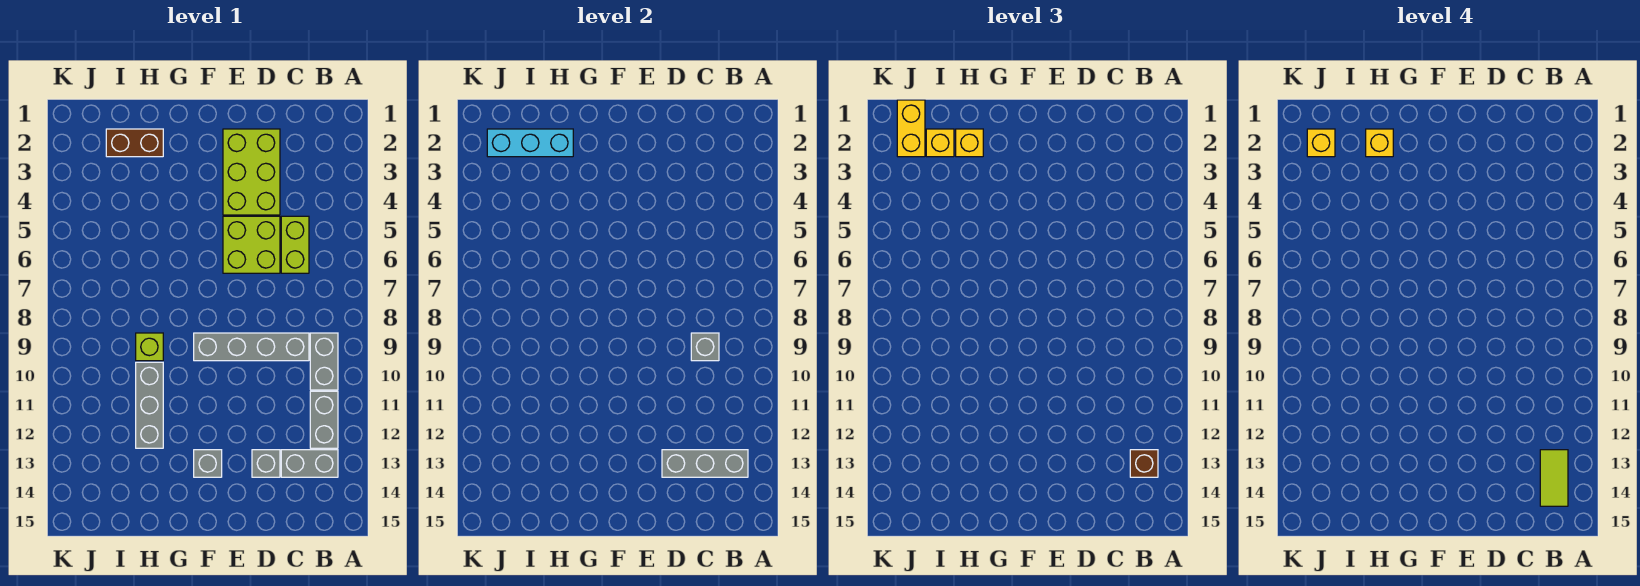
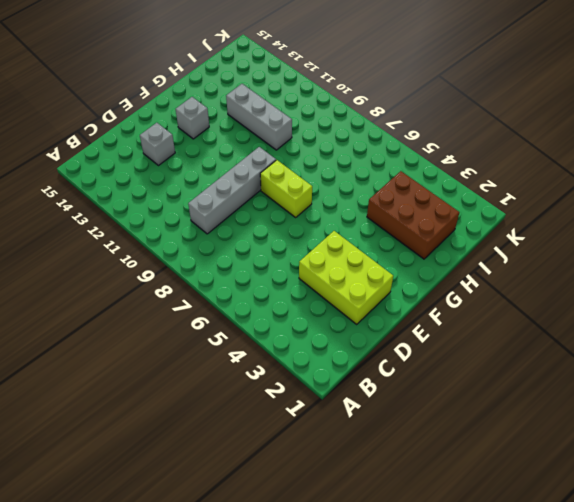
lime 1x2 brick [260,160,312,217] -> lime 1x2 brick moved to [281,216,309,273]
brown 2x3 brick [367,171,459,259] -> brown 1x2 brick [106,129,163,157]
none -> grey 1x2 brick [310,333,338,390]
none -> grey 1x2 brick [310,391,338,448]
none -> grey 1x2 brick [281,450,338,477]

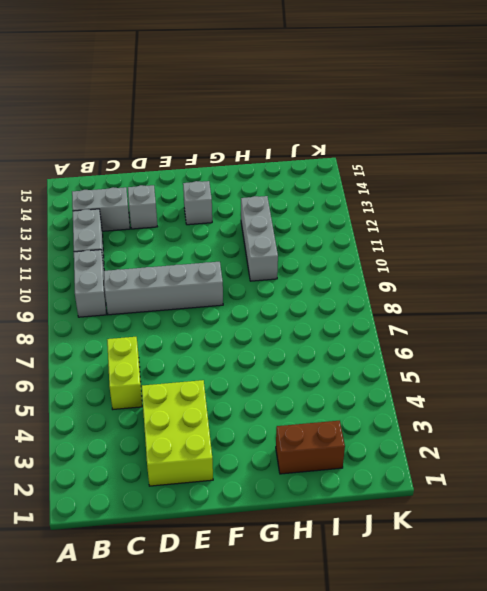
none -> lime 2x2 brick [223,216,280,273]
none -> lime 1x1 brick [136,333,163,361]
none -> grey 1x3 brick [662,450,748,477]

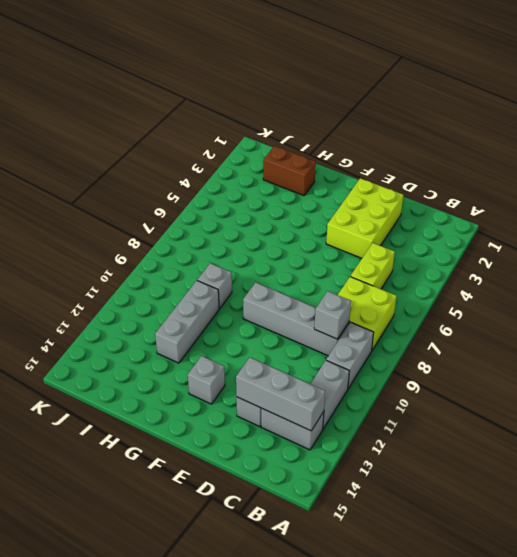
lime 2x2 brick [338,277,397,350] -> lime 2x2 brick moved to [223,216,280,273]
grey 1x1 brick [197,263,232,308] -> lime 1x1 brick [136,333,163,361]
none -> cyan 1x3 brick [487,129,573,157]
none -> brown 1x1 brick [1130,450,1158,477]
none -> yellow 1x1 brick [956,129,983,157]

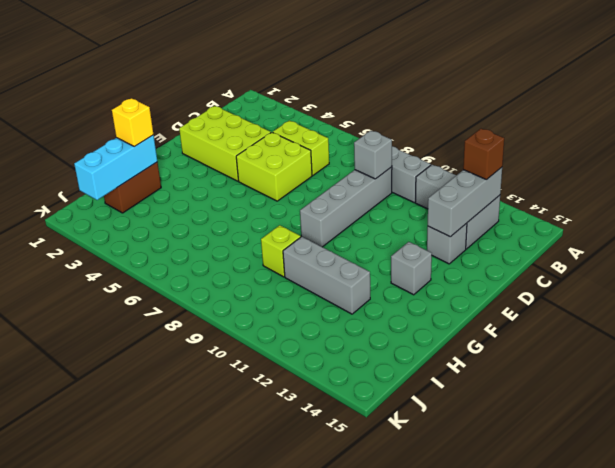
none -> yellow 1x1 brick [926,129,954,157]
none -> yellow 1x2 brick [897,100,925,157]
none -> lime 1x2 tile [1540,450,1568,506]

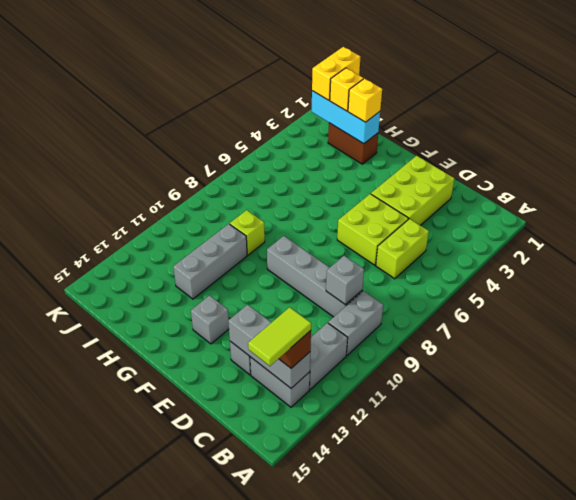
none -> yellow 1x1 brick [1366,129,1393,157]
none -> yellow 1x1 brick [1307,129,1335,157]

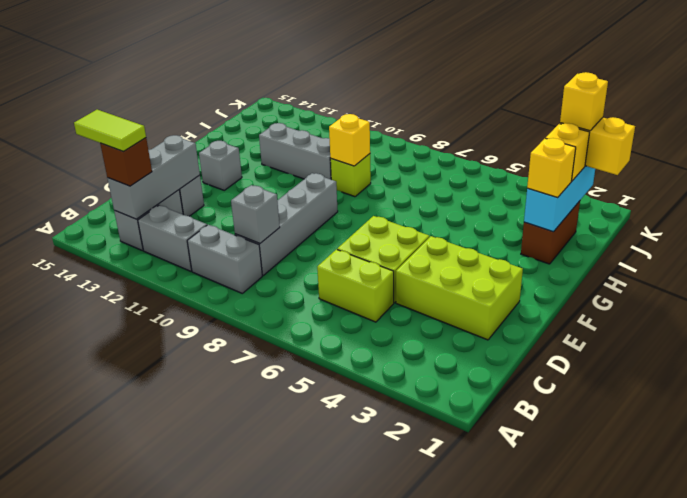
yellow 1x1 brick [329,114,370,166] -> yellow 1x1 brick moved to [1366,129,1393,157]

